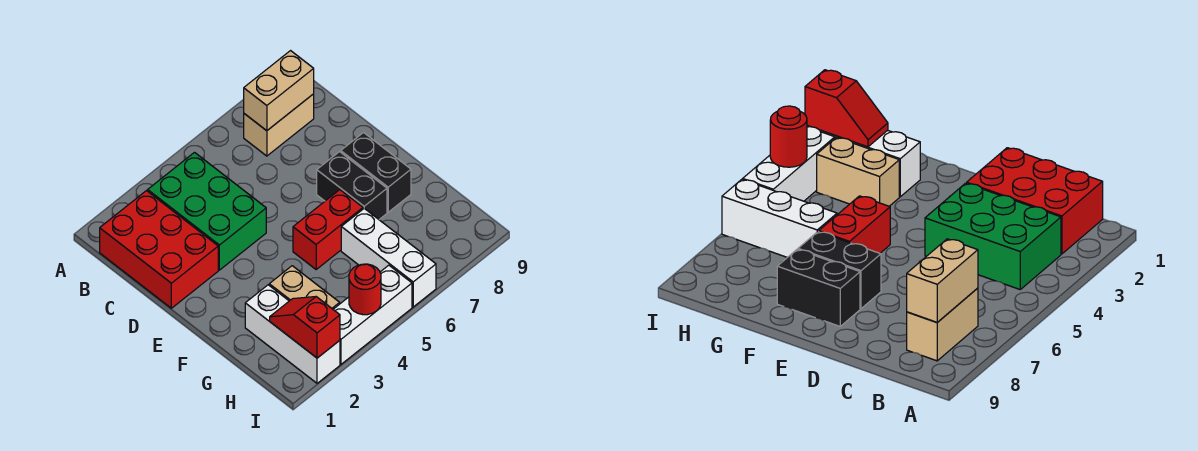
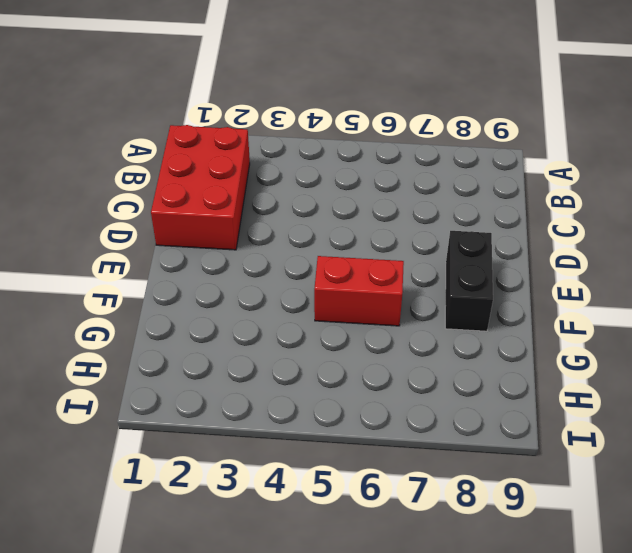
none -> green 2x3 brick [148,153,266,270]
none -> tan 1x2 brick [244,94,314,156]
none -> black 1x2 brick [317,152,387,219]

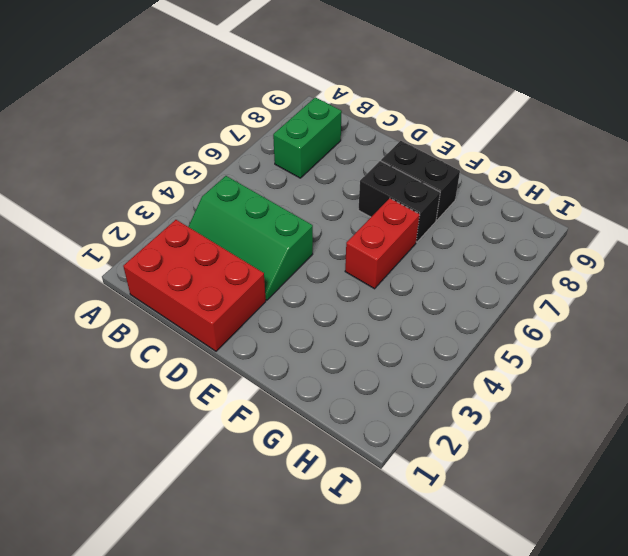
green 2x3 slope [188,176,313,300] -> green 2x3 brick [148,153,266,270]
green 1x2 brick [273,97,342,178] -> tan 1x2 brick [244,94,314,156]
none -> white 1x3 brick [245,285,340,383]
none -> tan 1x2 brick [269,266,340,309]
none -> white 1x3 brick [341,208,436,307]

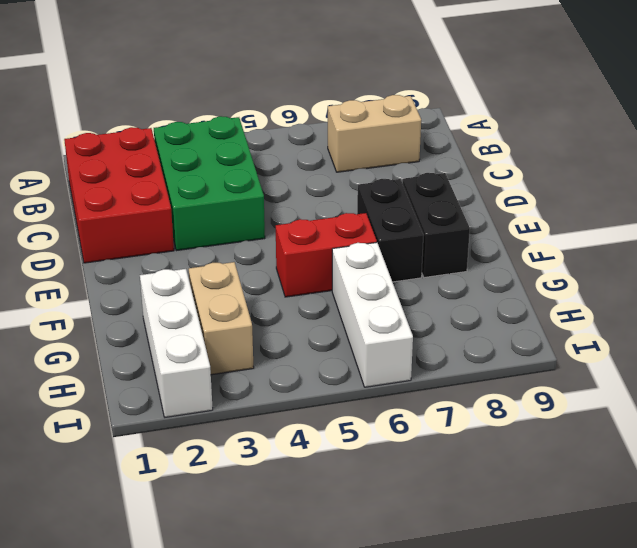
none -> white 1x3 brick [333,265,412,364]
none -> tan 1x2 brick [244,51,314,131]
none -> red 1x2 slope [270,297,340,358]

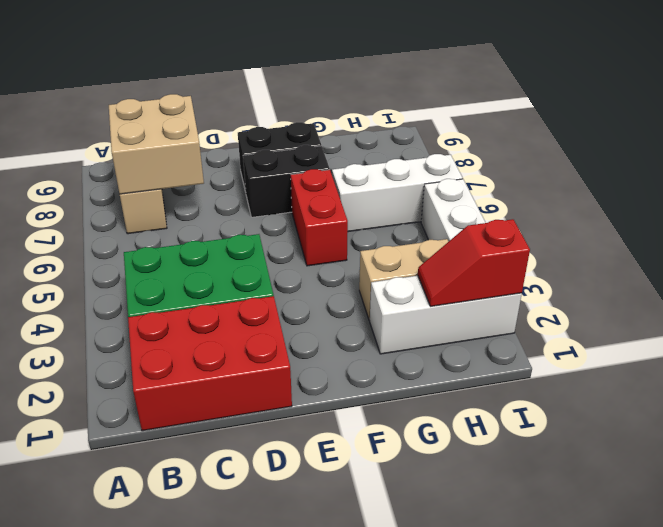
tan 2x2 brick [109,94,204,194] -> tan 1x2 brick [244,51,314,131]
none -> red 1x1 round brick [349,264,381,315]

